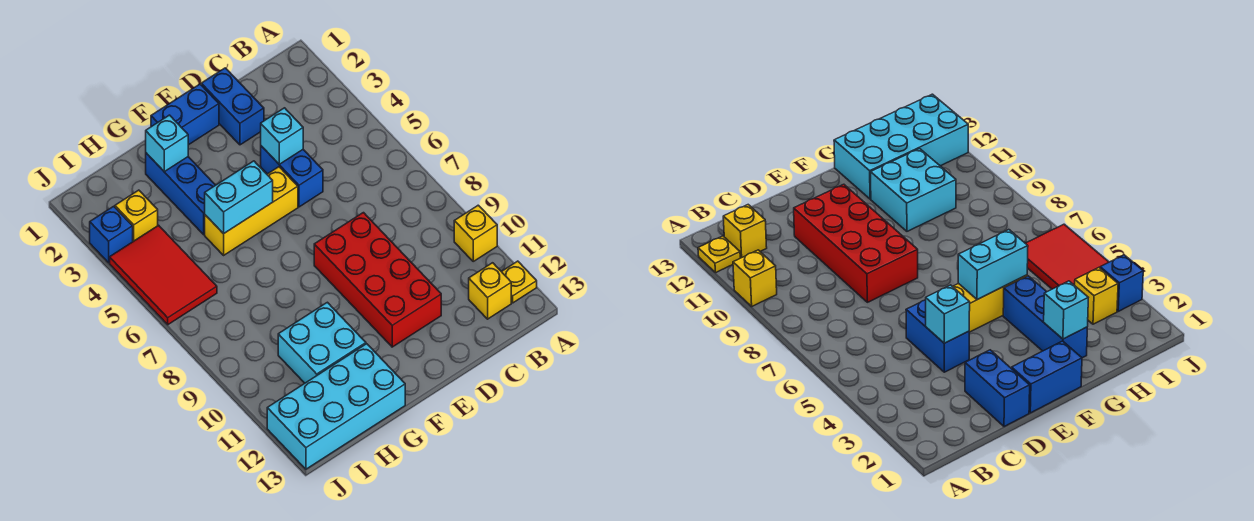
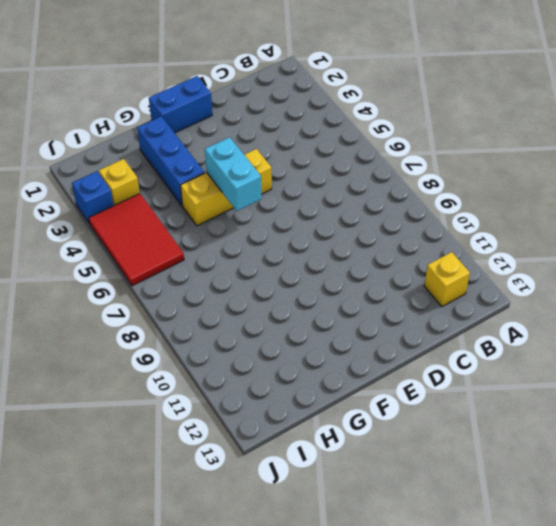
cyan 1x2 brick [205,137,262,211] -> cyan 1x2 brick turned to [205,161,273,234]
none -> yellow 1x1 brick [454,205,497,261]
none -> yellow 1x1 plate [502,261,537,303]
none -> blue 1x2 brick [201,68,264,145]

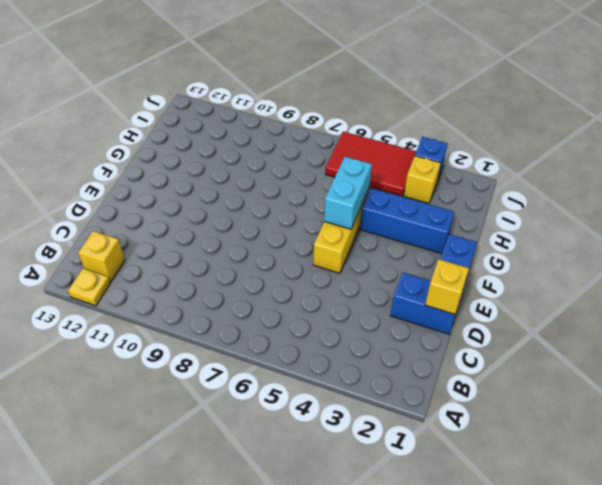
yellow 1x1 brick [425,259,469,314] -> yellow 1x1 brick moved to [454,205,497,261]
none -> blue 1x2 brick [261,146,323,207]
none -> red 2x4 brick [314,213,441,347]
none -> cyan 2x2 brick [278,302,366,383]

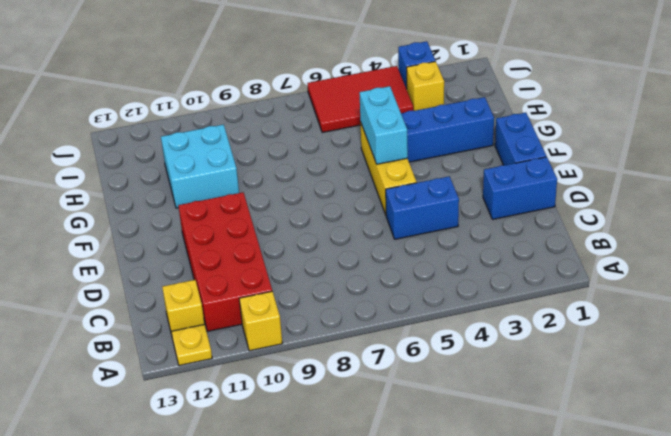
red 2x4 brick [178,192,272,331] -> red 2x4 brick turned to [314,213,441,347]
none -> cyan 2x4 brick [267,344,405,469]
none -> cyan 1x1 brick [261,108,303,164]
none -> cyan 1x1 brick [146,115,188,172]

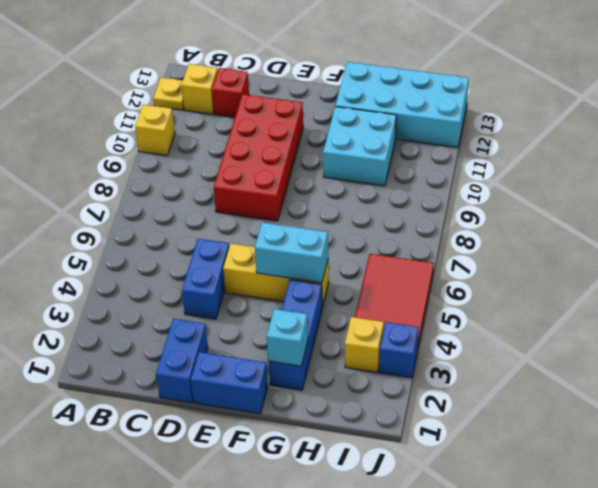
red 1x1 brick [212,68,249,117] -> none
none -> cyan 1x1 brick [261,108,303,164]

